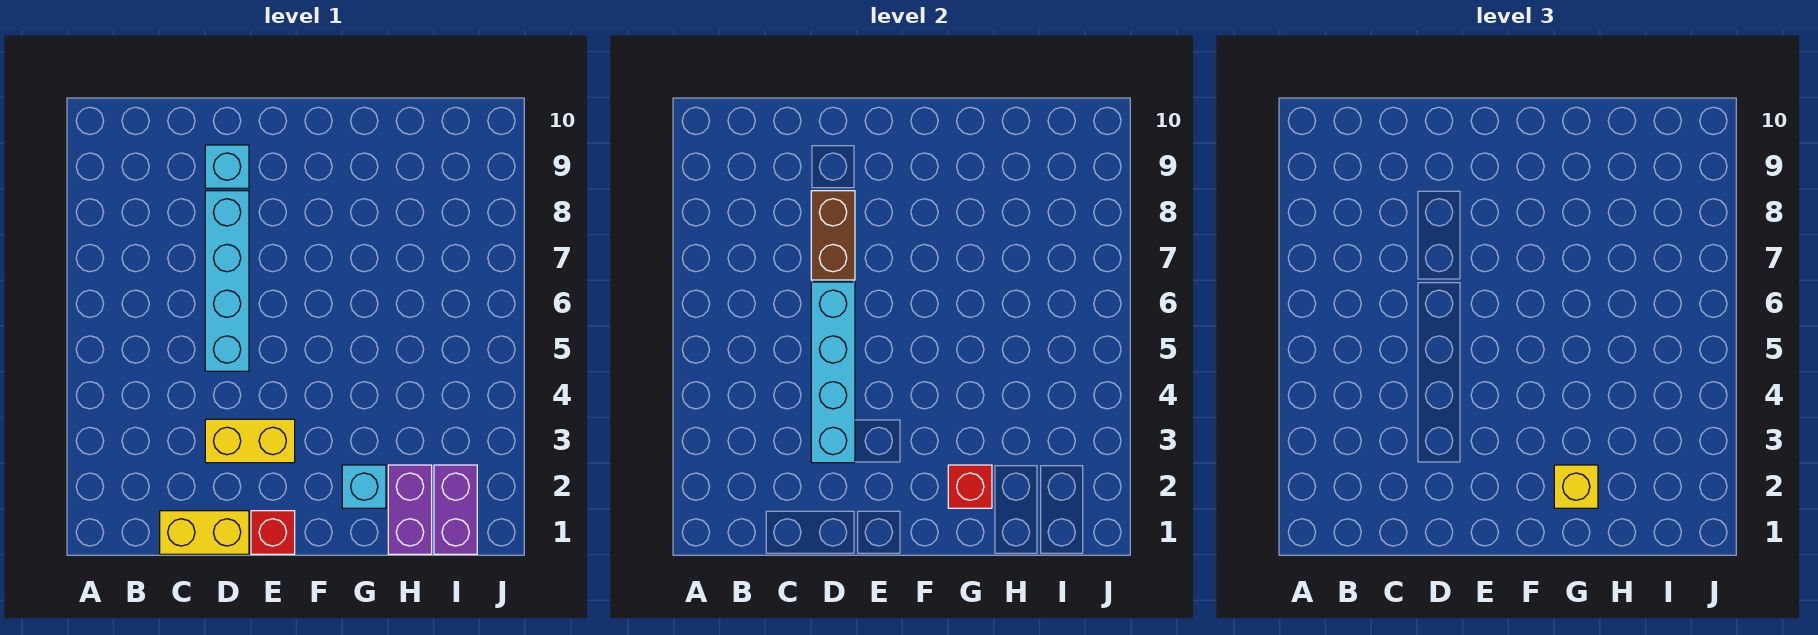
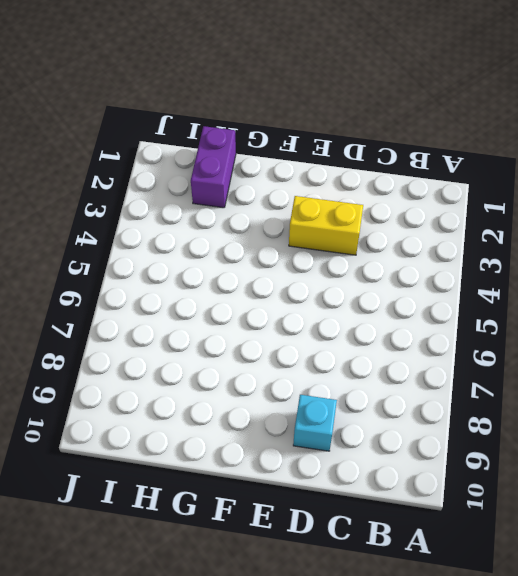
none -> yellow 1x2 brick [160,511,249,554]
none -> cyan 1x4 brick [205,191,249,371]
none -> red 1x1 brick [251,511,295,554]

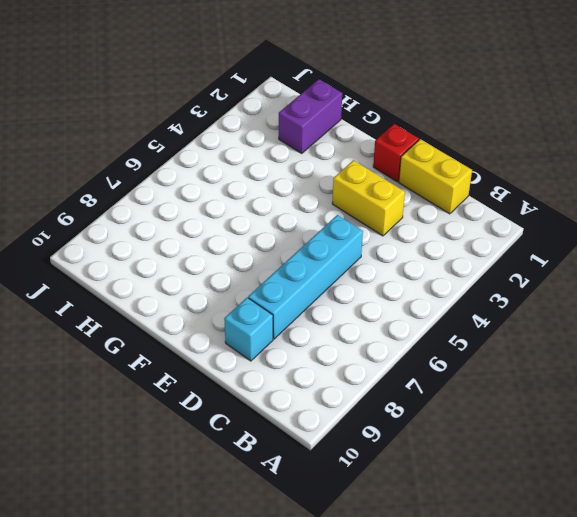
none -> cyan 1x1 brick [342,465,386,508]
none -> purple 1x2 brick [434,465,477,554]
none -> cyan 1x4 brick [811,282,855,463]

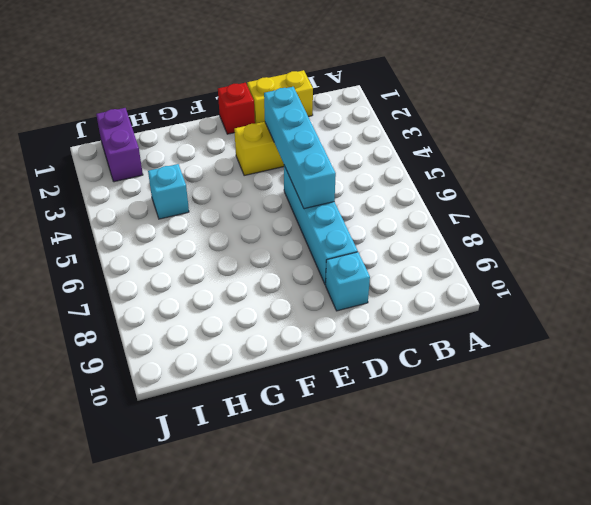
cyan 1x1 brick [148,164,189,219] -> cyan 1x1 brick moved to [342,465,386,508]
none -> purple 1x2 brick [388,465,432,554]
none -> brown 1x2 brick [811,191,855,280]
none -> red 1x1 brick [948,465,992,508]

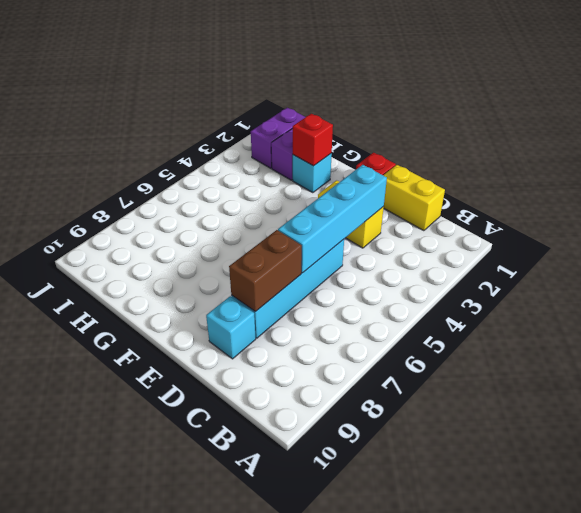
none -> yellow 1x1 brick [1554,465,1598,508]

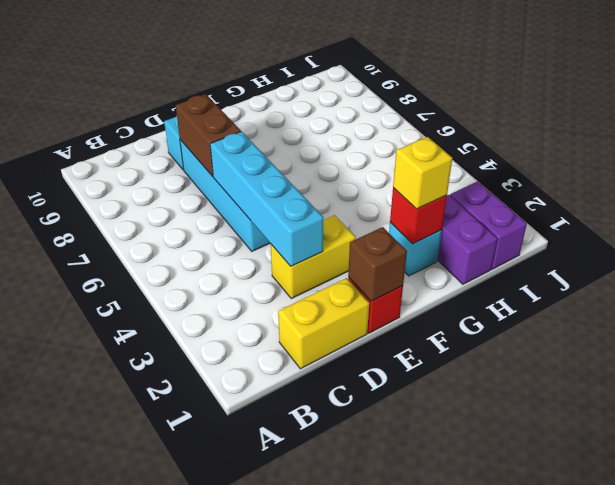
brown 1x1 brick [348,227,407,301] -> none

